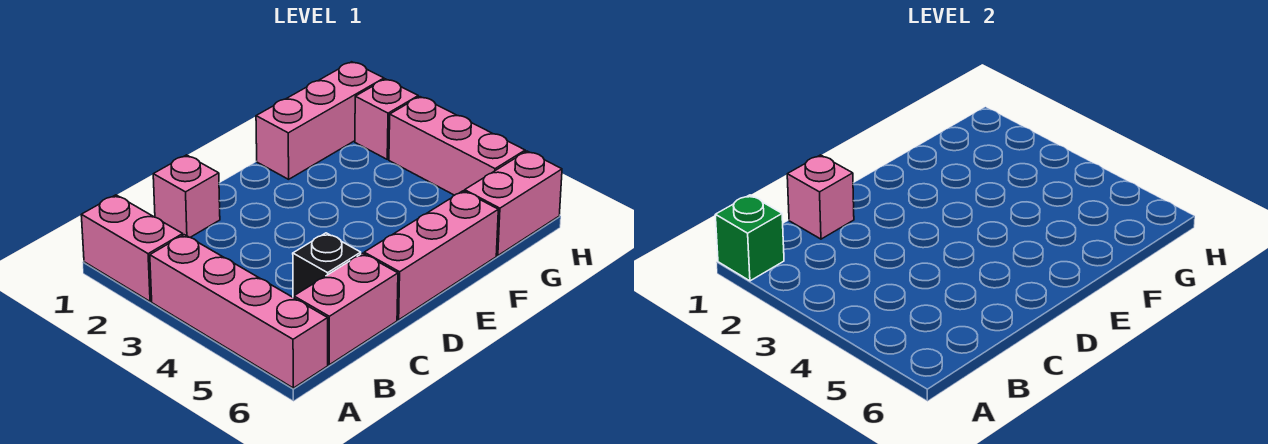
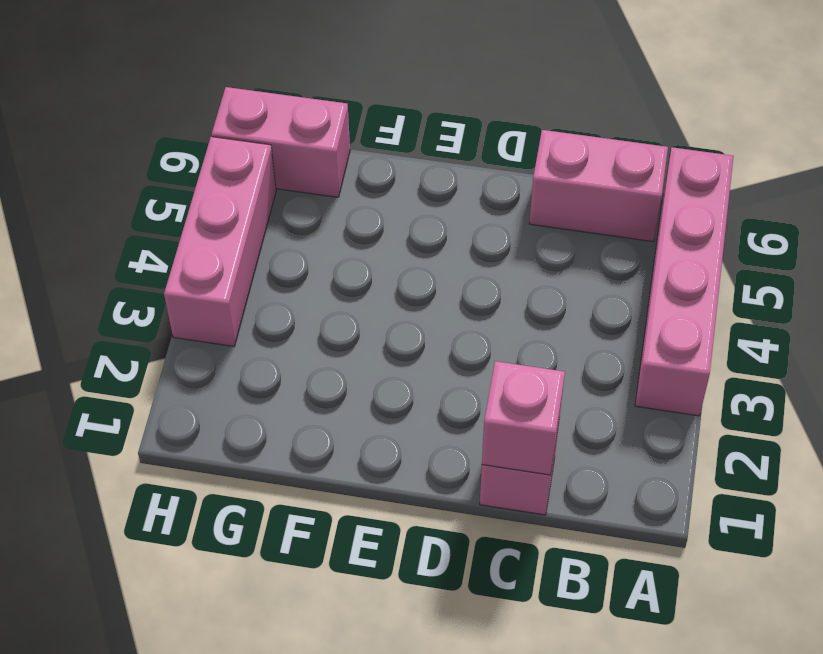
none -> pink 1x2 brick [81,195,183,302]
none -> black 1x1 brick [293,233,361,298]
none -> pink 1x3 brick [364,191,498,320]

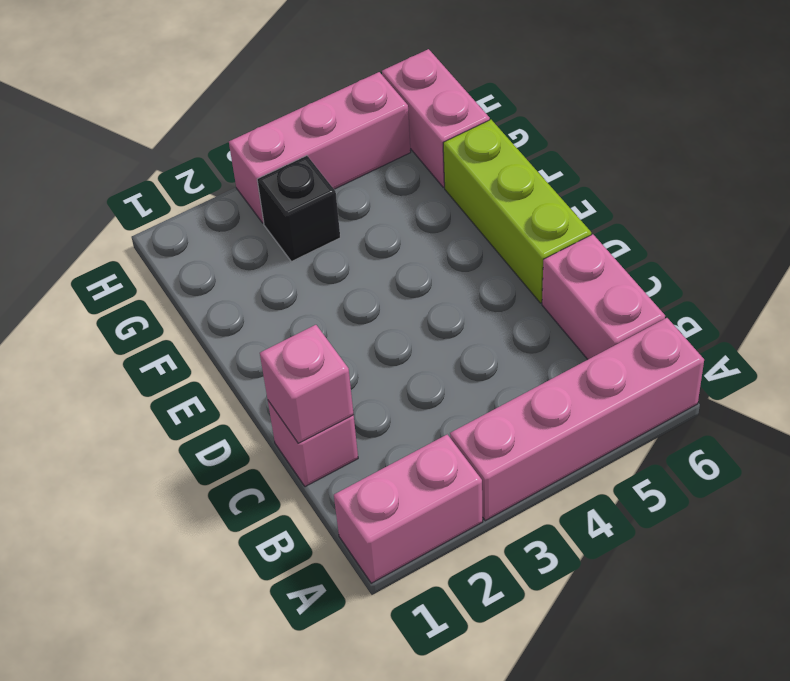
lime 1x3 brick [443,120,591,303] -> pink 1x3 brick [364,191,498,320]
black 1x1 brick [257,156,340,262] -> black 1x1 brick moved to [293,233,361,298]
none -> pink 1x3 brick [256,62,384,179]
none -> pink 1x1 brick [355,79,418,159]
none -> green 1x1 brick [715,195,784,281]

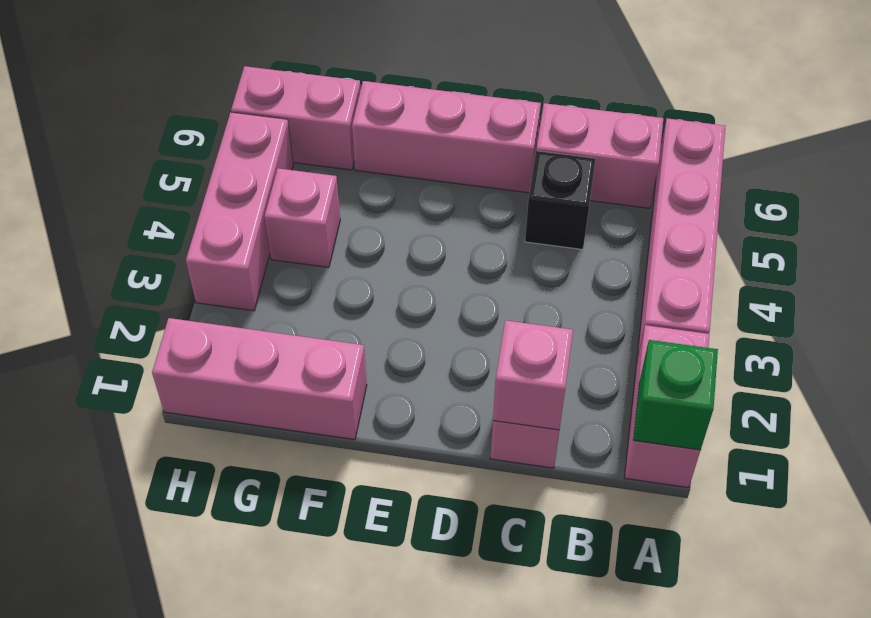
pink 1x1 brick [264,168,340,267] -> pink 1x1 brick moved to [355,79,418,159]

